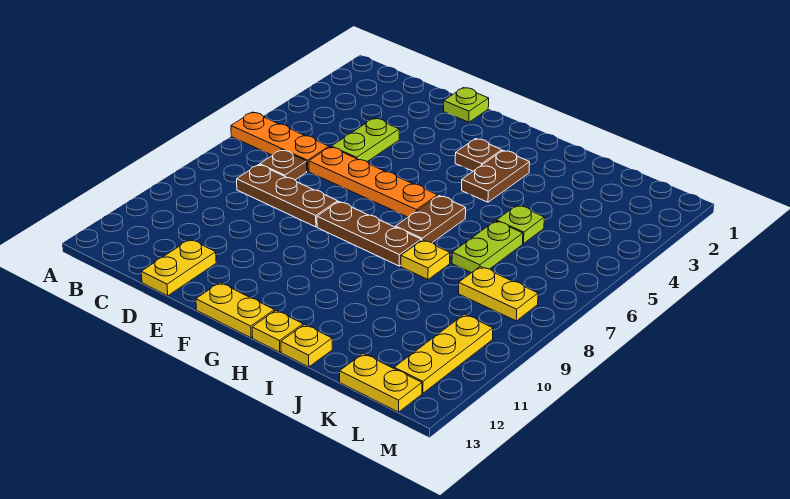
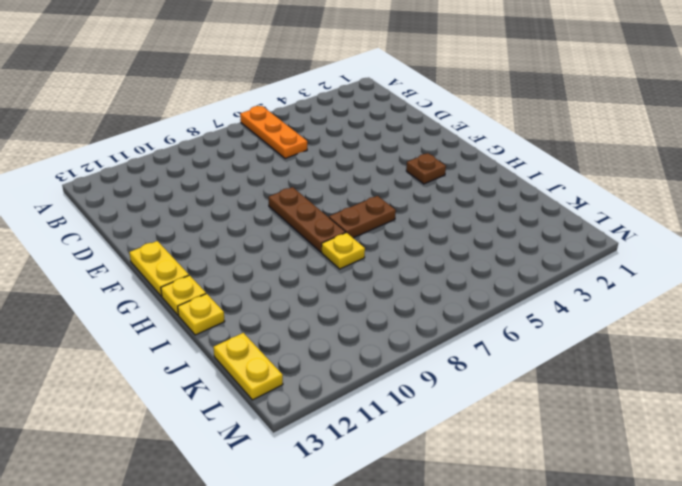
none -> brown 1x1 plate [260,150,307,180]
none -> brown 1x3 plate [237,165,338,227]
none -> lime 1x2 plate [331,118,399,161]

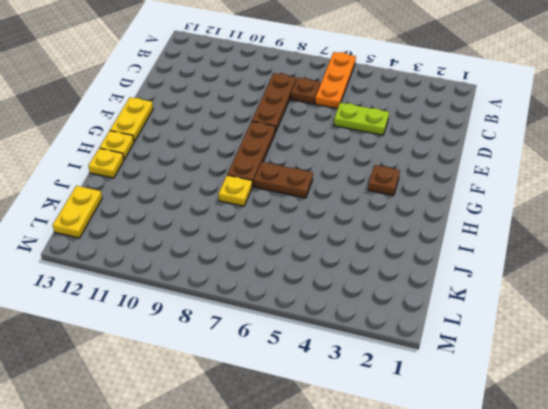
none -> orange 1x4 plate [309,147,438,217]
none -> yellow 1x2 plate [141,239,216,296]
none -> lime 1x1 plate [444,88,489,122]

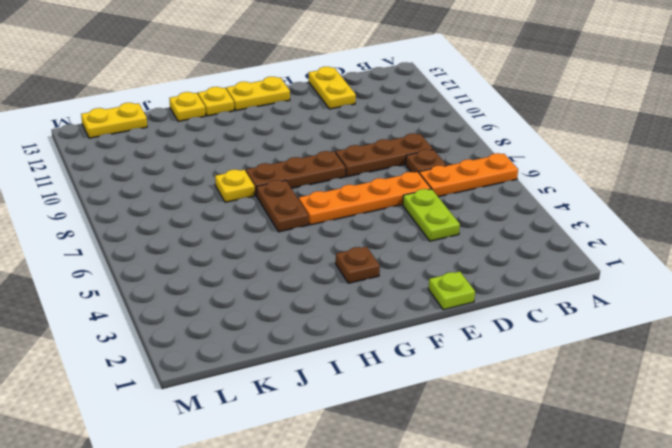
none -> brown 1x2 plate [462,150,530,202]
none -> lime 1x1 plate [496,205,544,244]
none -> lime 1x2 plate [452,221,523,273]

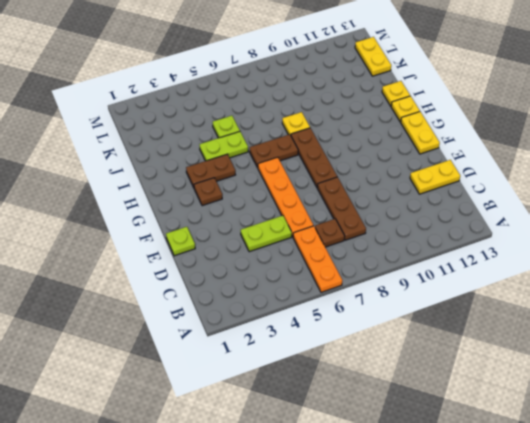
lime 1x2 plate [200,132,248,161] -> lime 1x2 plate moved to [452,221,523,273]
none -> yellow 1x2 plate [459,266,538,321]
none -> yellow 1x3 plate [394,314,493,393]

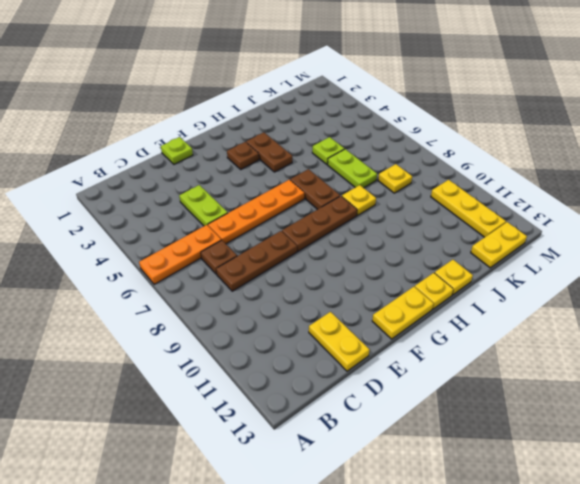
yellow 1x1 plate [378,164,412,193] -> yellow 1x2 plate [459,266,538,321]

